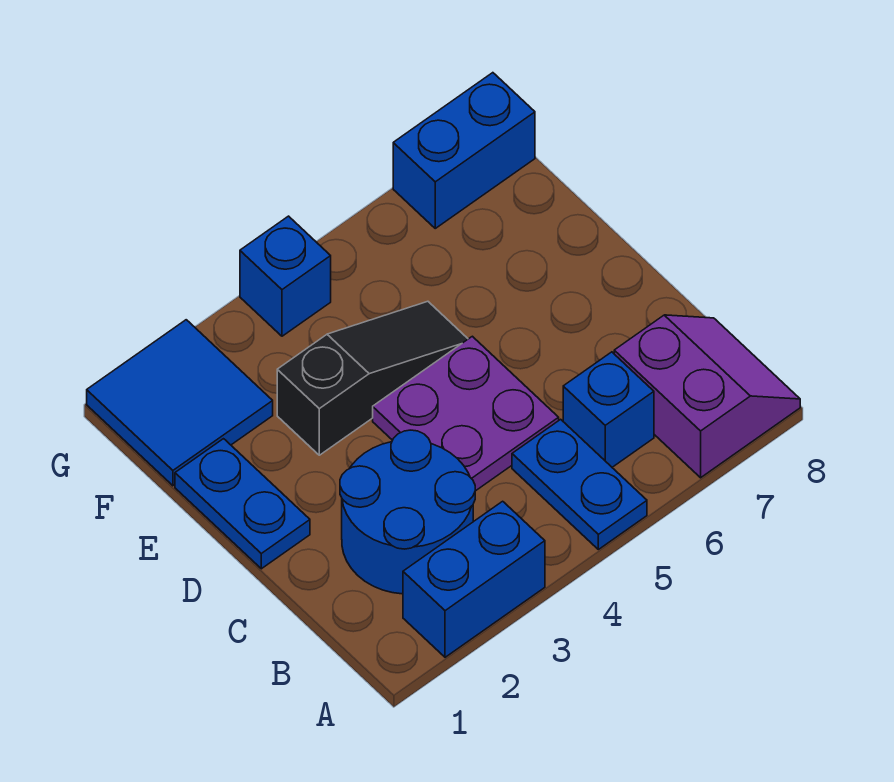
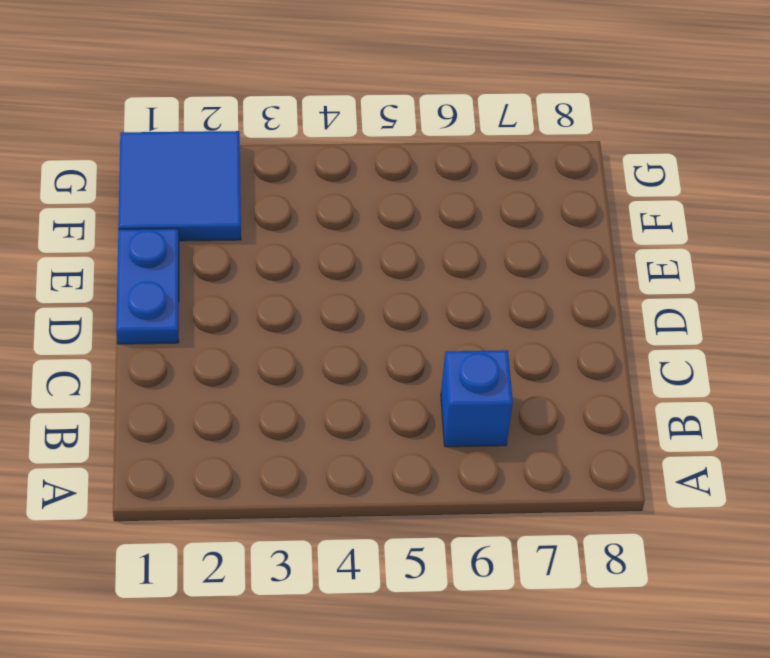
none -> blue 1x2 brick [403,501,545,657]
none -> blue 1x2 plate [512,419,647,549]

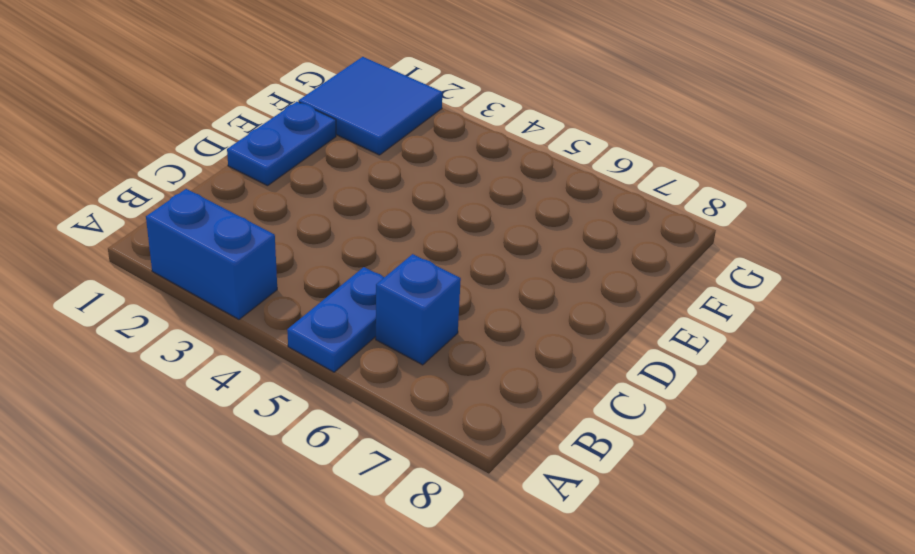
none -> purple 2x2 slope [614,315,800,478]
none -> blue 2x2 round brick [340,430,475,594]

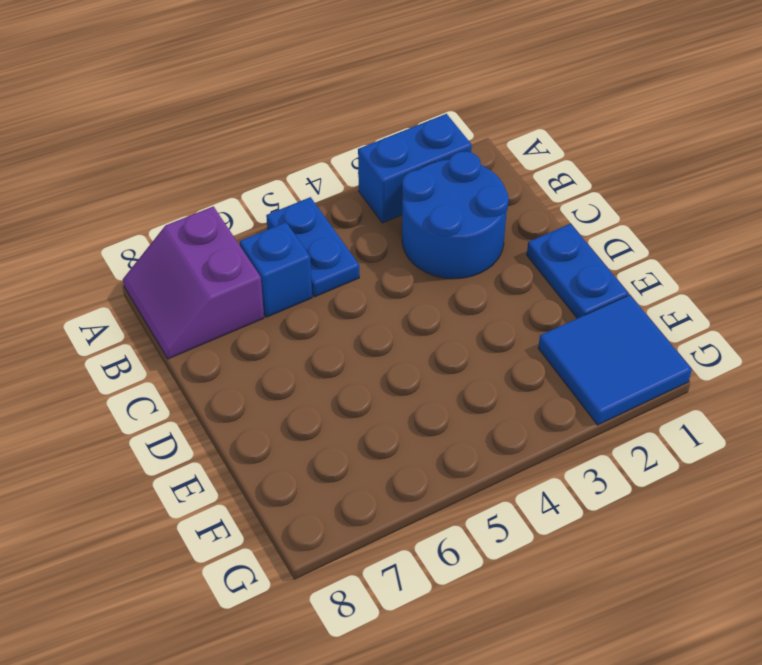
none -> purple 2x2 plate [373,336,559,491]
none -> black 1x3 slope [277,301,468,455]

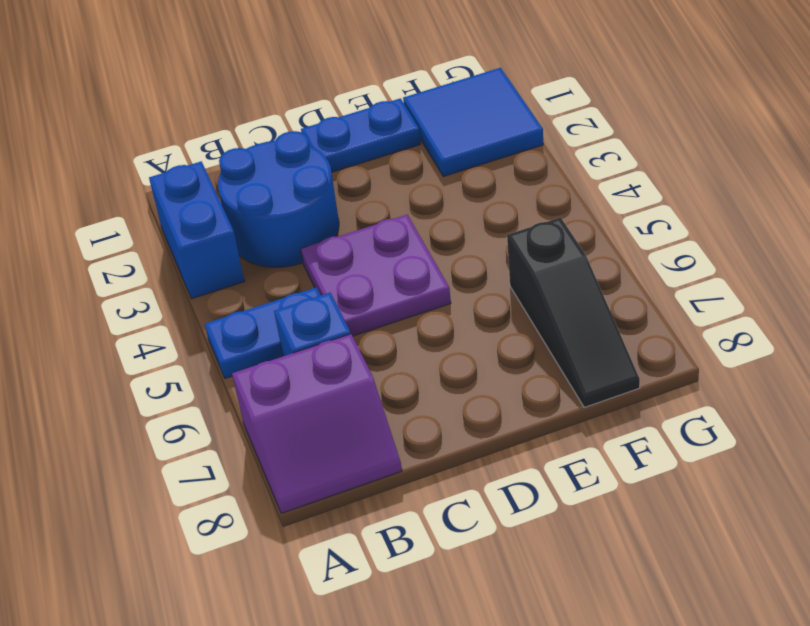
black 1x3 slope [507,217,640,407] -> black 1x3 slope moved to [277,301,468,455]
none -> blue 1x1 brick [240,216,331,336]
none -> blue 1x2 brick [393,73,535,228]

